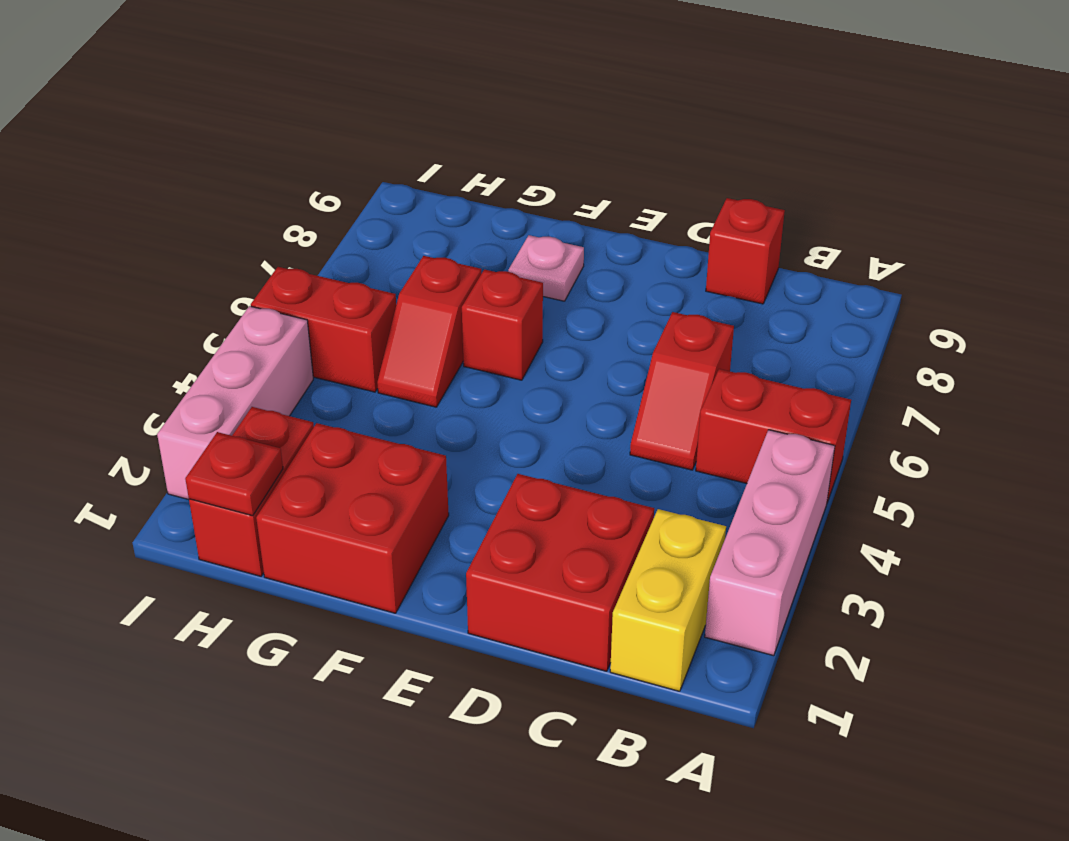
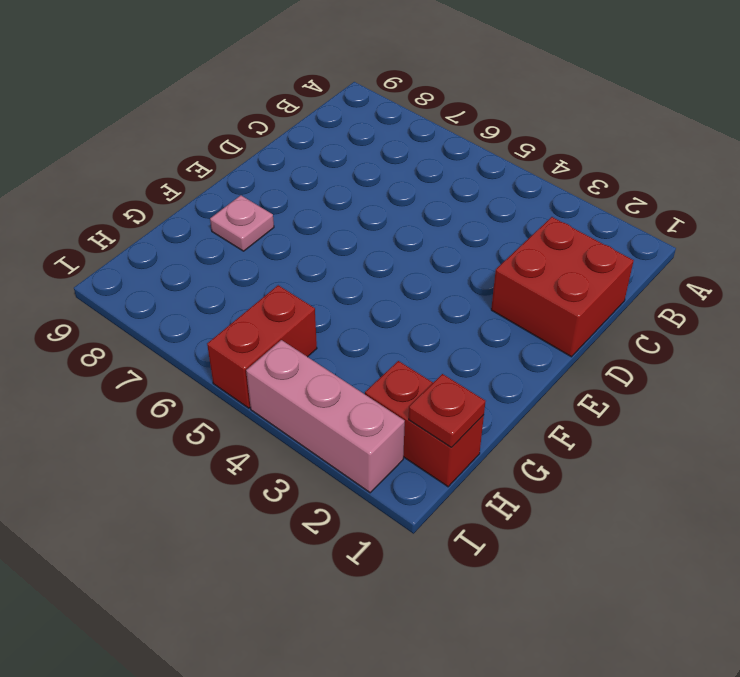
none -> pink 1x3 brick [705,430,835,656]
none -> red 1x2 brick [696,369,851,502]
none -> yellow 1x2 brick [610,509,726,691]

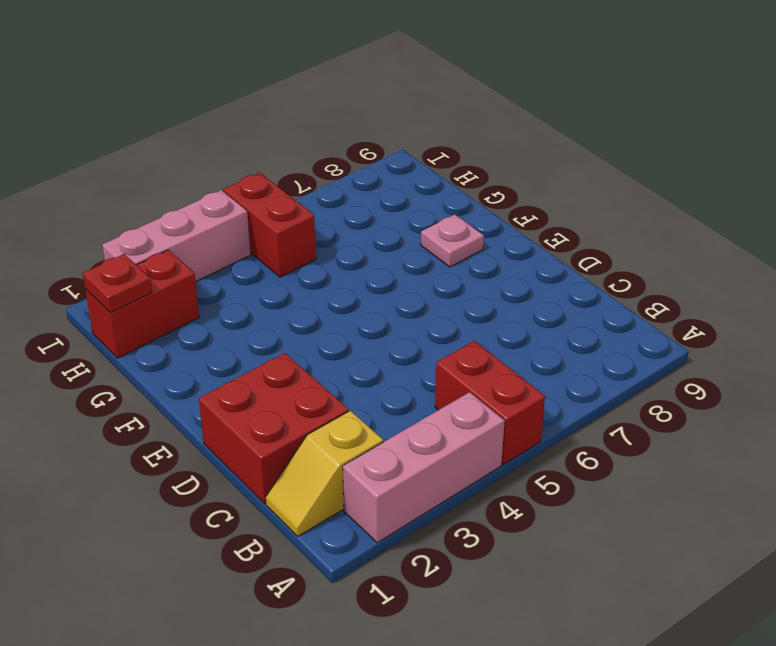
yellow 1x2 slope [266,411,383,536] -> yellow 1x2 brick [610,509,726,691]
none -> red 1x2 slope [630,312,734,470]
none -> red 1x1 brick [706,198,785,304]
none -> red 2x2 brick [256,423,449,613]

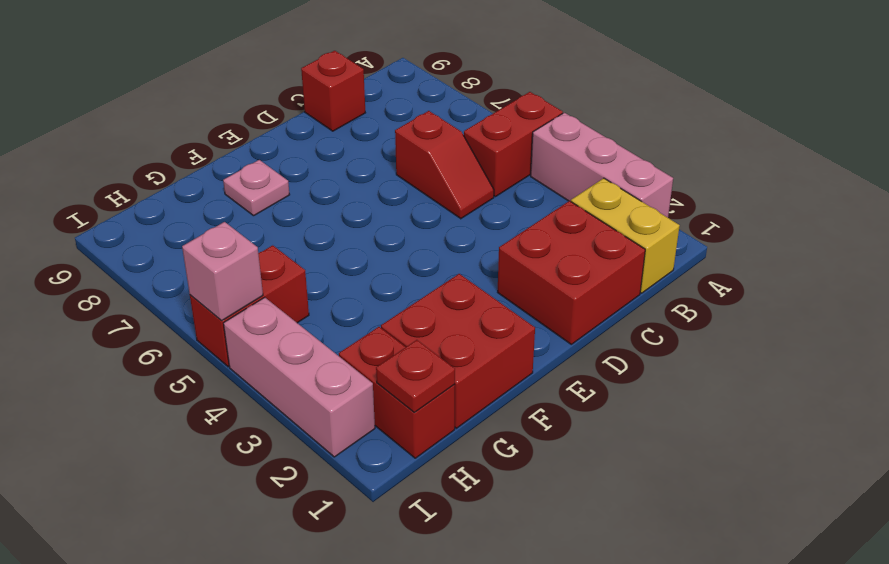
pink 1x1 brick [182,222,263,321] -> none
none -> red 1x1 brick [462,269,543,380]
none -> red 1x2 slope [377,256,481,407]

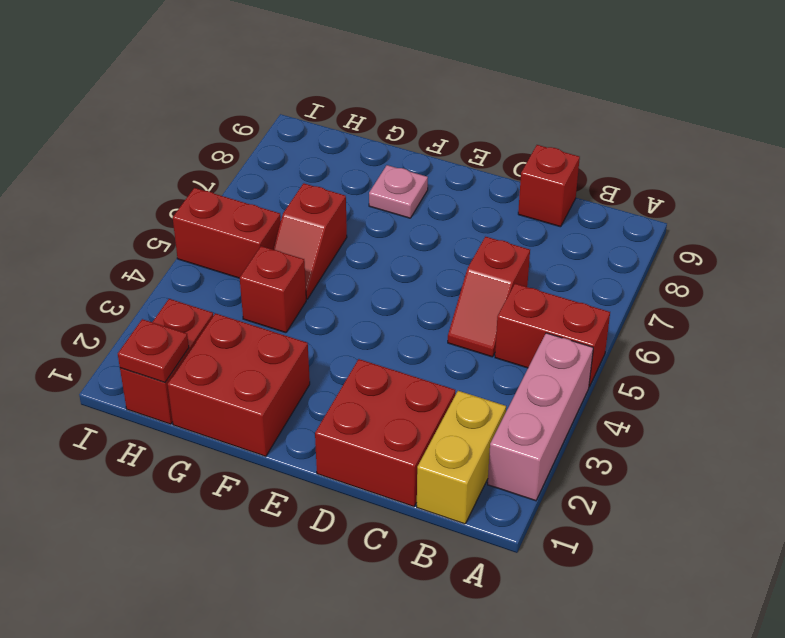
red 1x1 brick [240,246,306,333] -> red 1x1 brick moved to [462,269,543,380]
none -> pink 1x3 brick [157,306,313,500]

